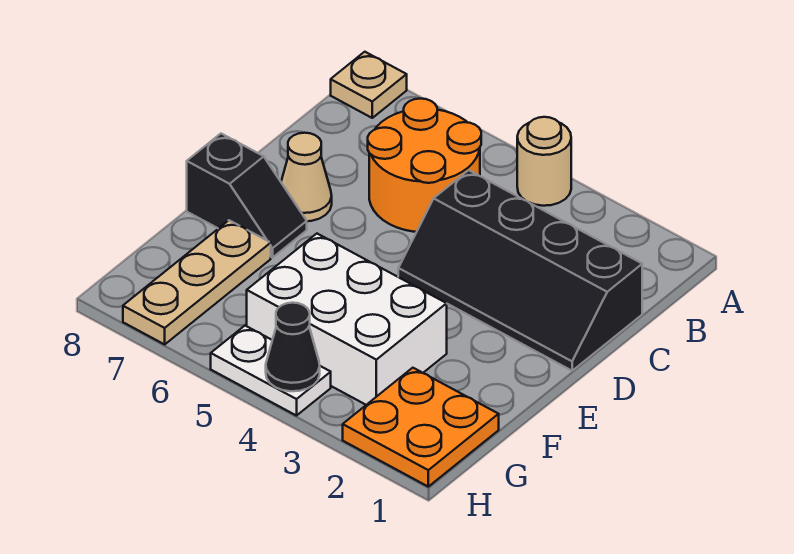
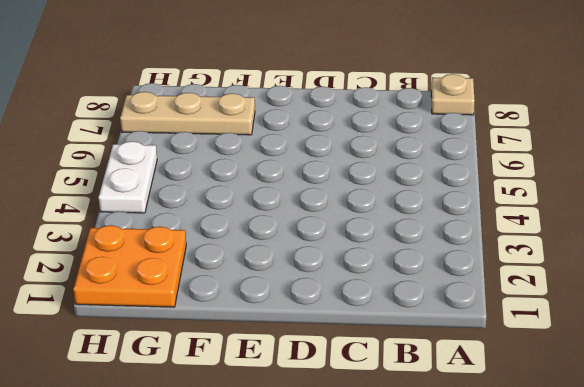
none -> tan 1x1 round brick [517,117,571,206]
none -> orange 2x2 round brick [368,99,481,232]

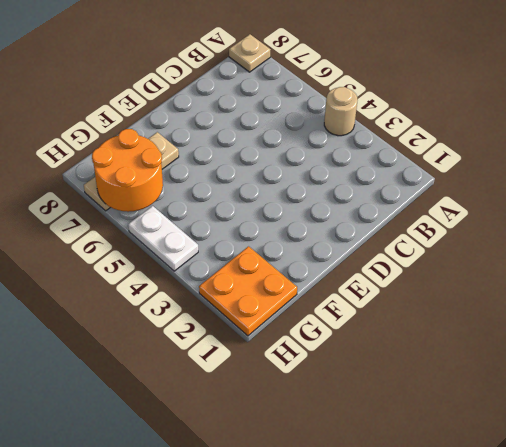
orange 2x2 round brick [92,129,163,212] -> orange 2x2 round brick moved to [368,99,481,232]
none -> black 2x4 slope [398,170,642,371]
none -> tan 1x1 cone [281,133,332,221]

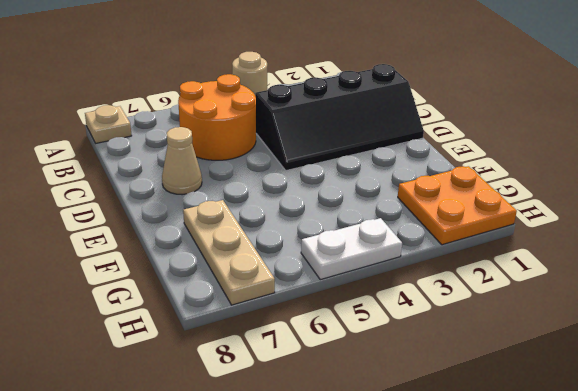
none -> black 1x2 slope [187,134,307,258]
none -> white 2x3 brick [247,234,447,405]

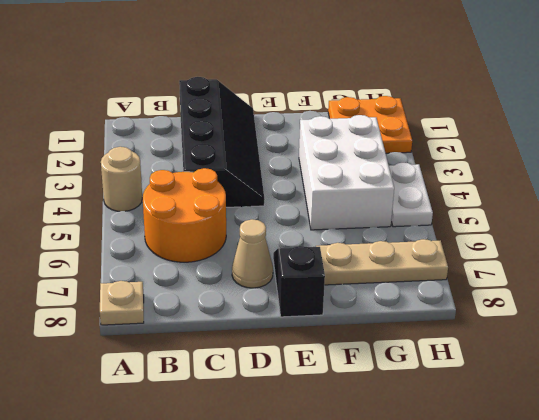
none -> black 1x1 cone [266,303,320,391]

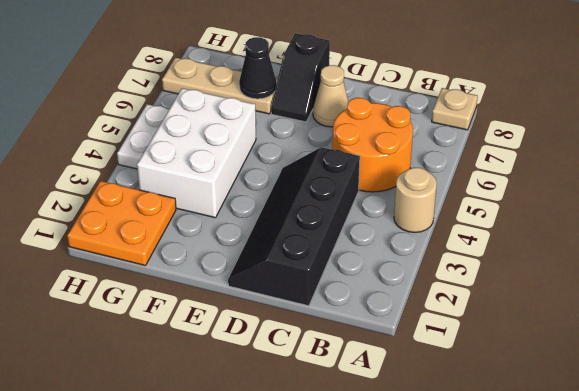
black 1x1 cone [239,37,276,99] -> black 1x1 cone moved to [266,303,320,391]

